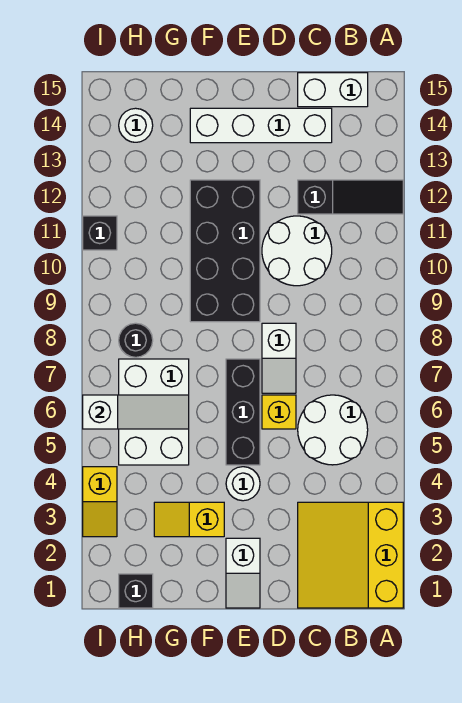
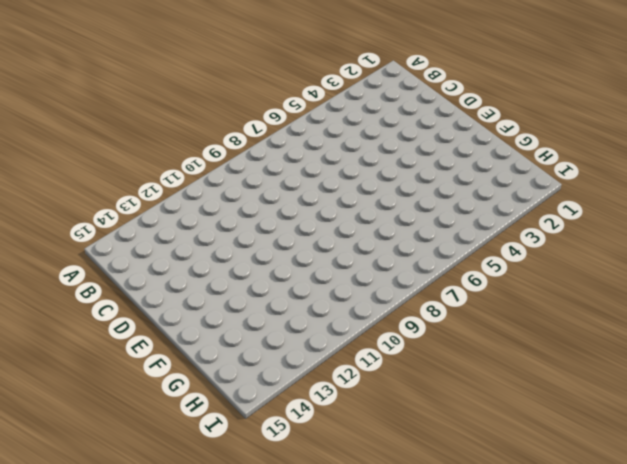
none -> yellow 3x3 slope [298,502,403,608]
none -> black 1x3 slope [298,180,403,214]
none -> white 2x2 round brick [298,395,368,465]

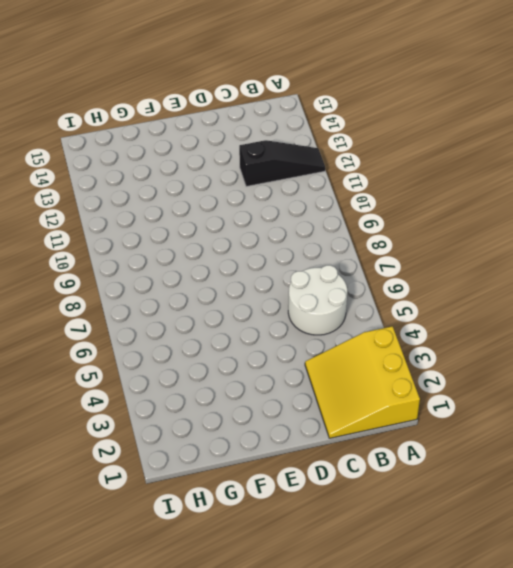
none -> white 1x2 brick [298,73,368,107]
none -> white 2x2 round brick [262,216,332,286]
none -> white 1x4 brick [190,108,332,143]

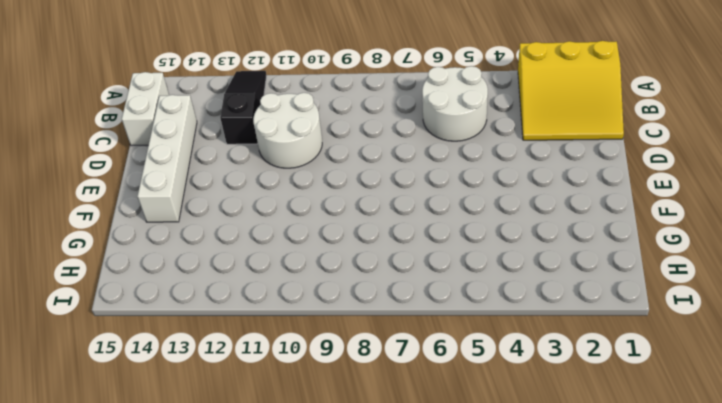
none -> yellow 1x1 brick [262,395,296,429]
none -> white 1x2 slope [262,323,296,393]
none -> white 1x2 slope [226,538,260,608]

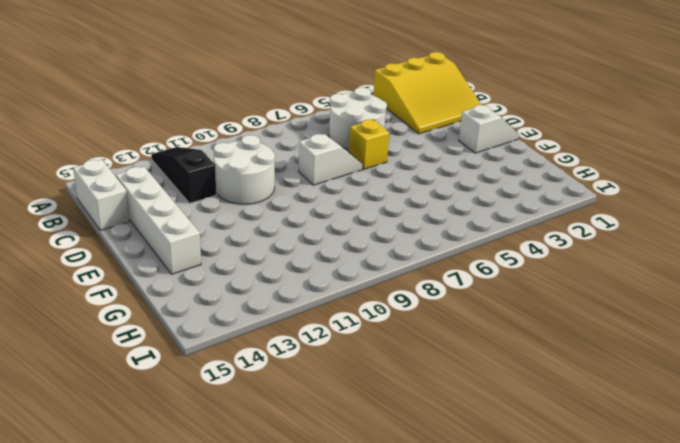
none -> white 1x1 round brick [226,467,260,501]
none -> black 1x3 brick [226,359,260,465]
none -> black 2x4 brick [190,180,260,322]

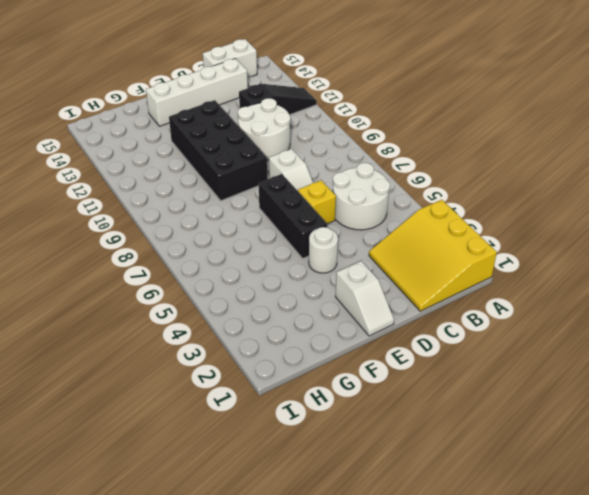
none -> yellow 1x2 slope [154,502,224,537]
none -> white 2x3 brick [119,359,189,465]
none -> black 1x1 brick [119,574,153,608]

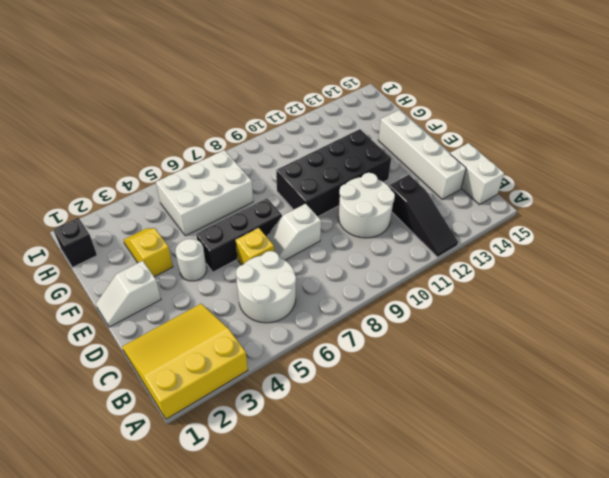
none -> black 1x1 round brick [119,323,153,357]
none -> white 1x1 round brick [119,108,153,142]
none -> yellow 1x2 slope [83,467,117,537]

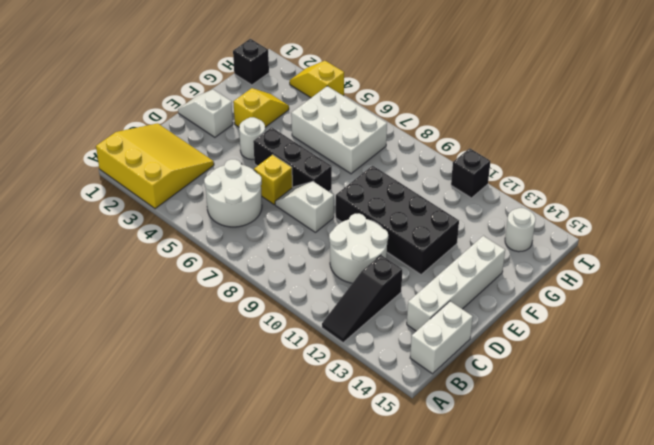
none -> black 1x1 round brick [119,323,153,357]
none -> white 1x3 slope [83,395,189,429]

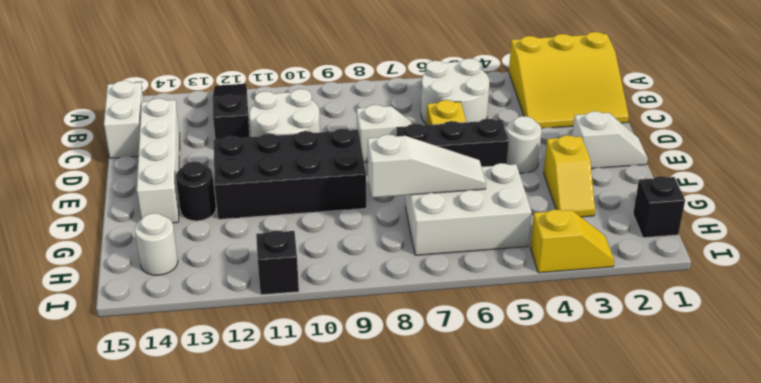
black 1x1 round brick [176,161,216,221] -> black 1x1 round brick moved to [119,323,153,357]
white 1x3 slope [368,135,486,198] -> white 1x3 slope turned to [83,395,189,429]

